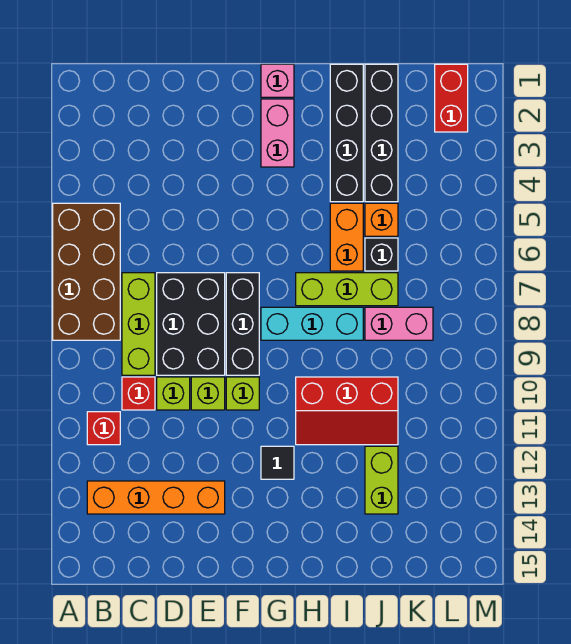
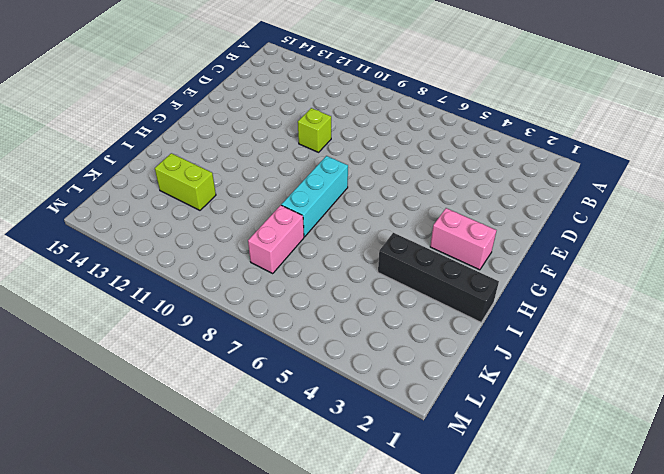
none -> brown 2x4 brick [53,203,120,340]
none -> red 1x1 brick [87,412,120,445]
none -> orange 1x4 brick [87,481,225,514]

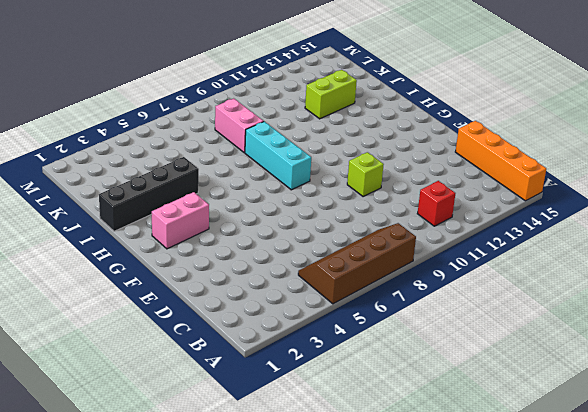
brown 2x4 slope [298,223,416,304] -> brown 2x4 brick [53,203,120,340]
orange 1x4 brick [455,121,546,201] -> orange 1x4 brick moved to [87,481,225,514]
none -> lime 1x3 brick [122,273,155,375]
none -> red 1x1 brick [122,377,155,410]
none -> black 2x3 brick [157,273,225,375]

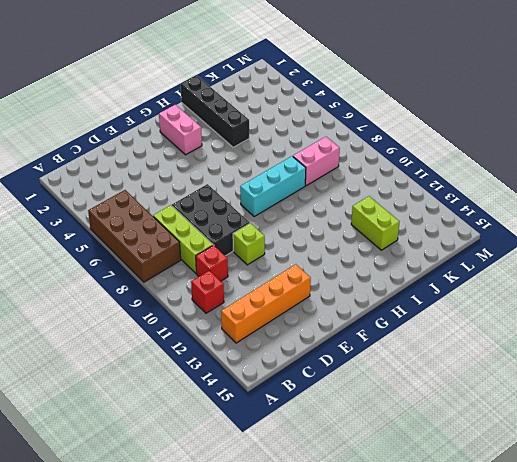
none -> lime 1x1 brick [157,377,190,410]
none -> black 1x3 brick [226,273,259,375]
none -> lime 1x1 brick [226,377,259,410]

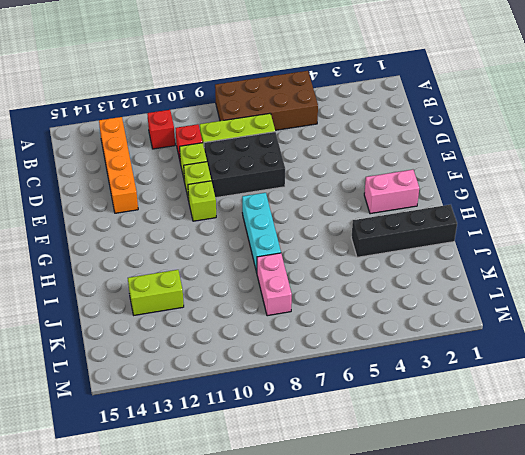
none -> black 1x3 brick [226,273,259,375]
none -> pink 1x1 brick [261,64,294,97]
none -> black 1x1 tile [261,446,294,479]

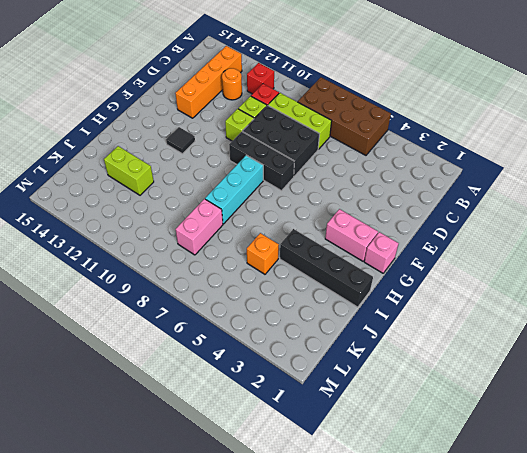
orange 1x1 round brick [222,68,242,100] -> none
none -> lime 1x1 brick [226,377,259,410]
none -> lime 1x3 brick [296,273,398,306]
none -> red 2x3 slope [296,377,398,445]

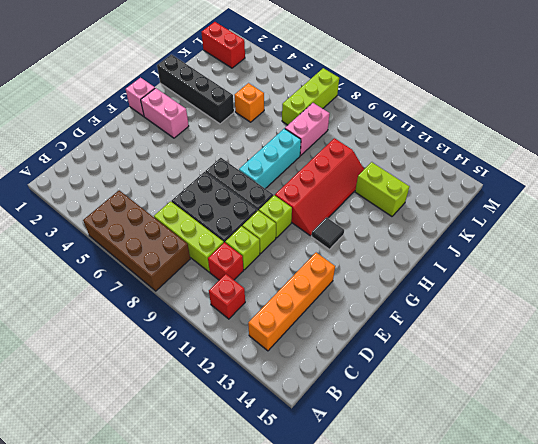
red 2x4 slope [275,138,364,236] -> red 2x3 slope [296,377,398,445]
lime 1x3 brick [282,68,339,125] -> lime 1x3 brick moved to [296,273,398,306]
none -> orange 1x2 brick [330,203,363,271]
none -> black 1x4 brick [365,64,398,202]
none -> black 1x1 brick [365,238,398,271]

